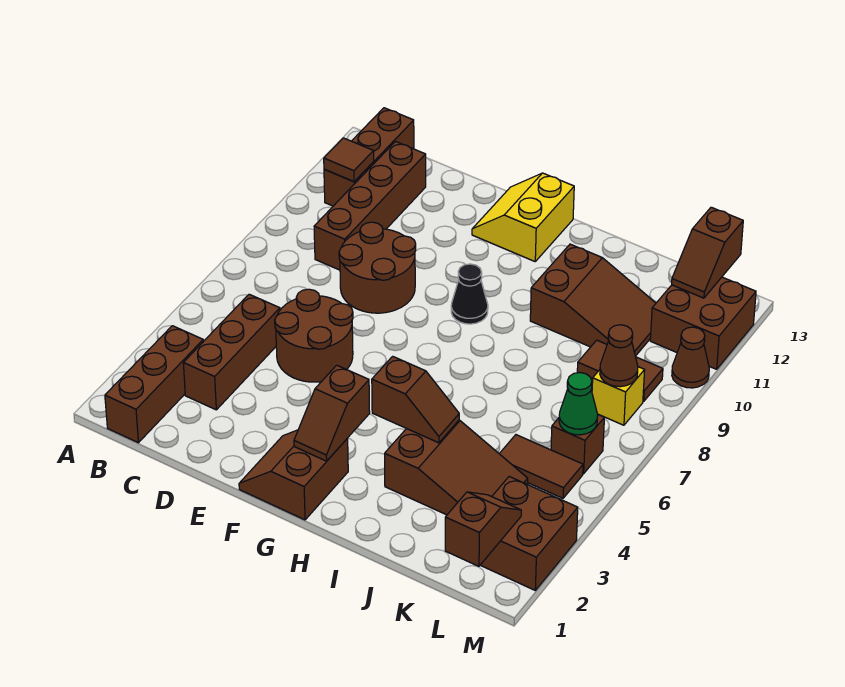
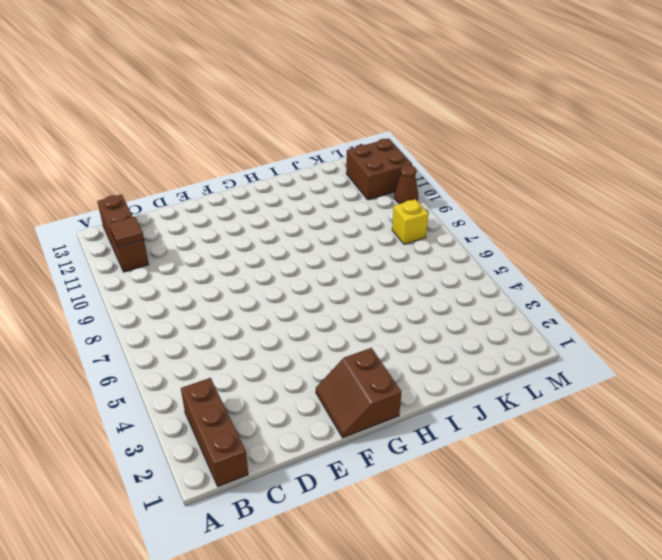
none -> brown 1x3 brick [183,294,280,410]
none -> brown 1x4 brick [314,142,426,270]
none -> brown 2x2 round brick [275,289,353,382]

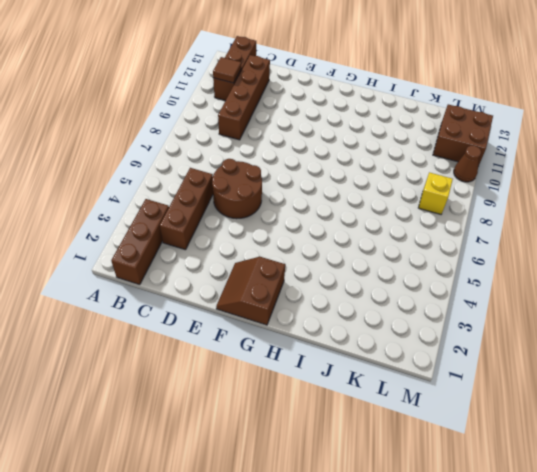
none -> brown 2x2 round brick [339,222,416,313]
none -> yellow 2x2 slope [472,173,574,261]
none -> black 1x1 cone [451,264,488,324]

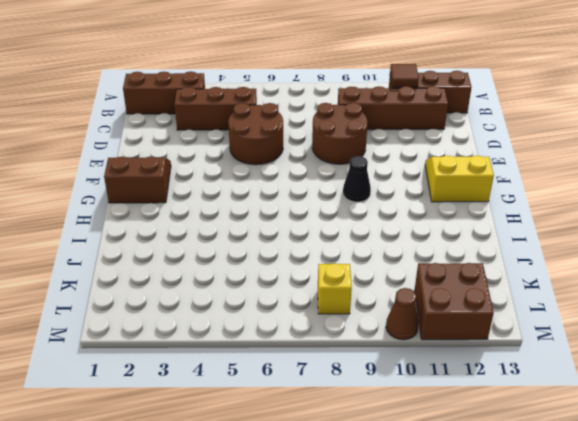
none -> brown 2x3 slope [385,420,528,515]
none -> brown 2x3 slope [530,244,656,356]
none -> brown 1x2 tile [499,435,583,498]

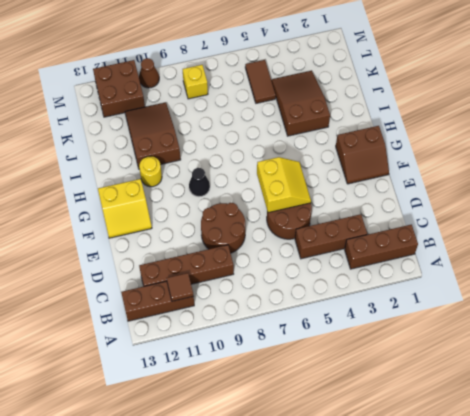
yellow 2x2 slope [257,157,311,213] -> none
yellow 1x1 round brick [139,156,162,187] -> none
none -> brown 1x2 tile [577,340,663,402]
none -> brown 2x2 brick [481,477,578,590]
none -> brown 1x1 brick [551,415,604,474]

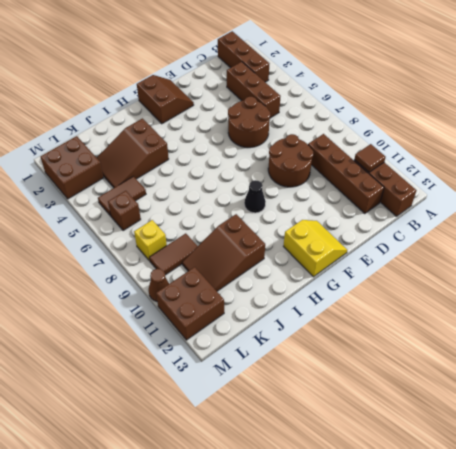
none -> brown 1x2 slope [294,365,370,461]
none -> brown 1x2 slope [372,356,459,443]
none -> brown 1x2 slope [445,492,521,566]

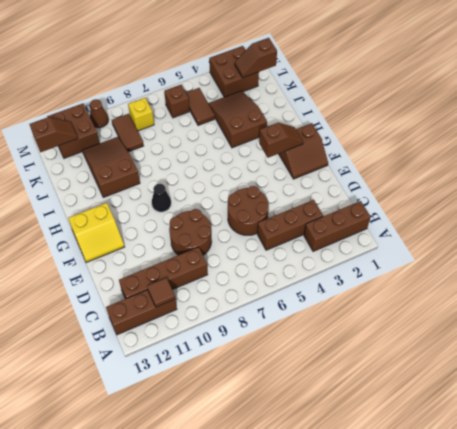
none -> brown 1x2 slope [372,356,459,443]
none -> green 1x1 cone [559,373,598,435]
none -> brown 1x1 cone [600,325,638,387]

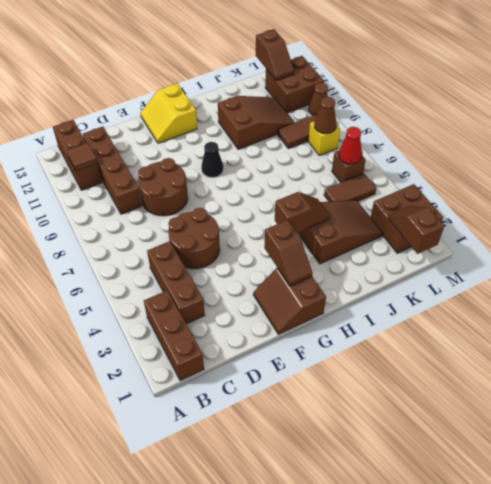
red 1x1 cone [339,127,362,164] -> green 1x1 cone [559,373,598,435]

